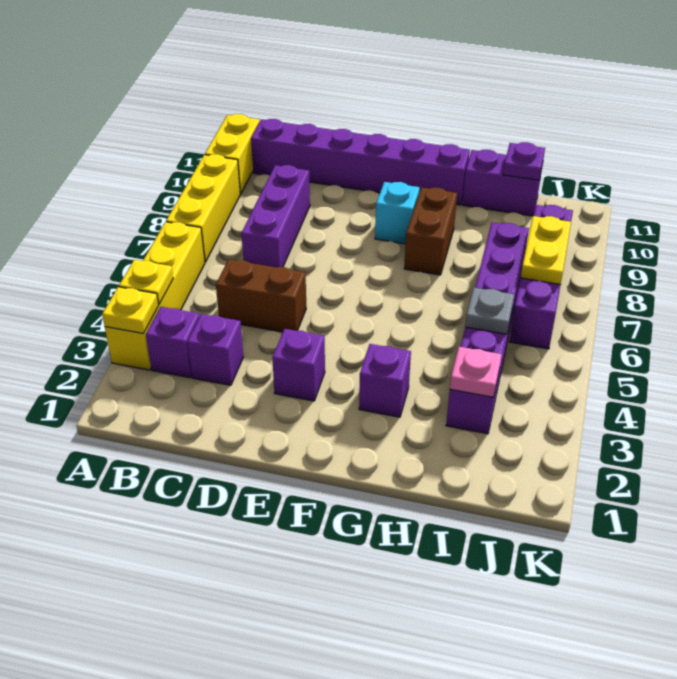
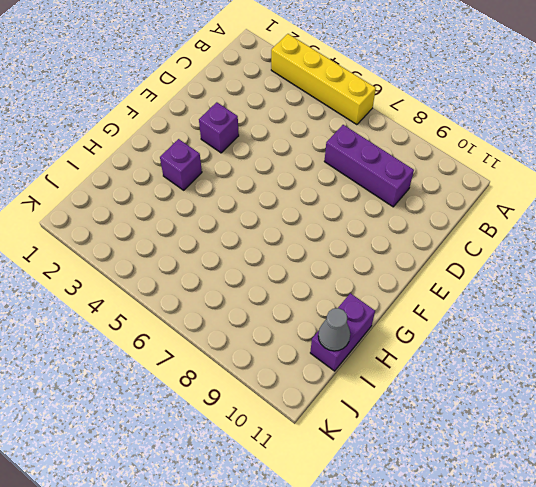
grey 1x1 cone [318,308,350,351] -> purple 1x1 plate [503,142,545,180]
none -> yellow 1x3 brick [166,154,240,262]
none -> yellow 1x2 brick [205,114,260,194]
none -> purple 1x1 brick [146,307,200,378]

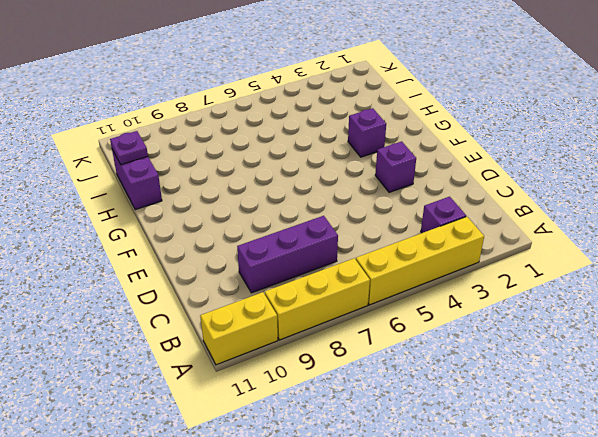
none -> purple 1x6 brick [251,119,470,205]
none -> purple 1x1 brick [187,314,243,385]
none -> brown 1x2 brick [216,259,306,332]

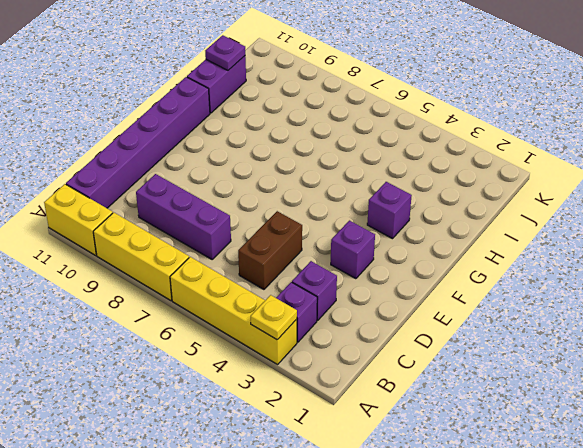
none -> cyan 1x1 brick [375,182,420,244]
none -> brown 1x2 brick [404,188,457,275]
none -> purple 1x6 brick [446,223,529,434]

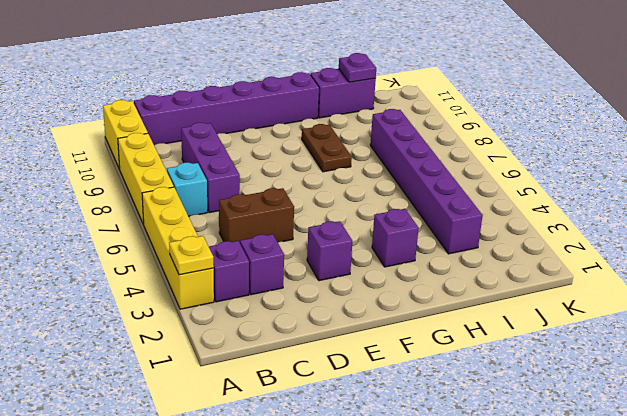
cyan 1x1 brick [167,163,207,216] -> cyan 1x1 brick moved to [375,182,420,244]
brown 1x2 plate [302,124,352,172] -> brown 1x2 brick [404,188,457,275]
none -> purple 1x4 brick [510,205,573,349]
none -> yellow 1x1 plate [119,260,173,304]
none -> pink 1x1 plate [450,347,502,397]

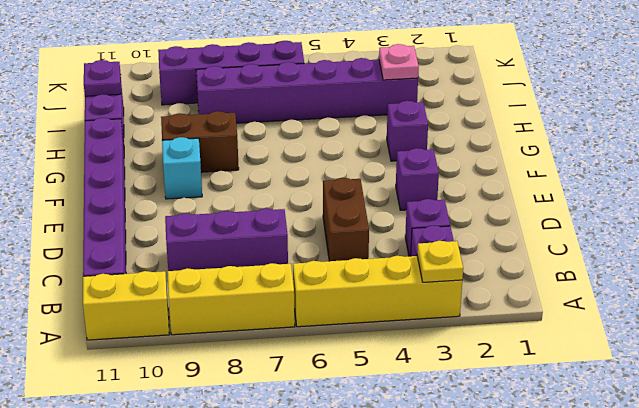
none -> yellow 1x1 plate [119,260,173,304]
none -> grey 1x1 plate [465,288,514,334]
none -> yellow 1x2 plate [521,216,571,285]

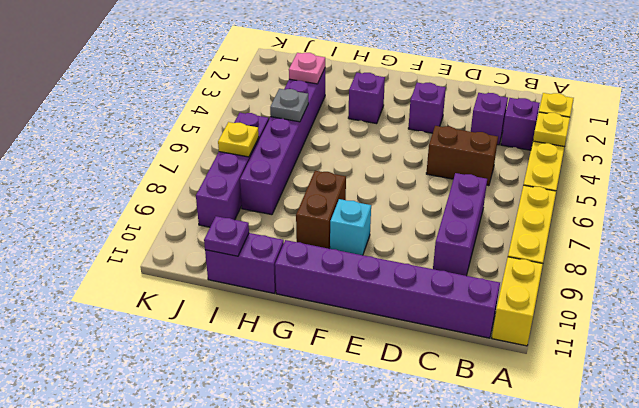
yellow 1x1 plate [218,122,259,157] -> yellow 1x2 plate [521,216,571,285]

